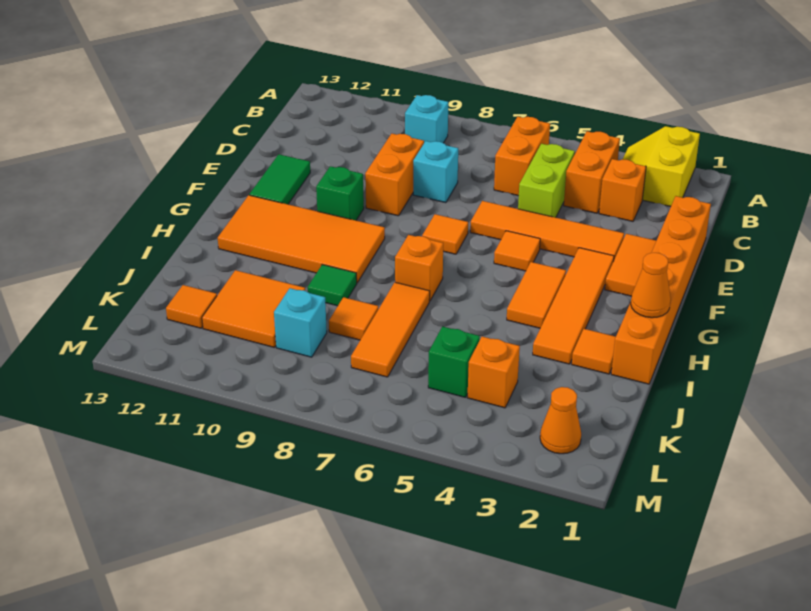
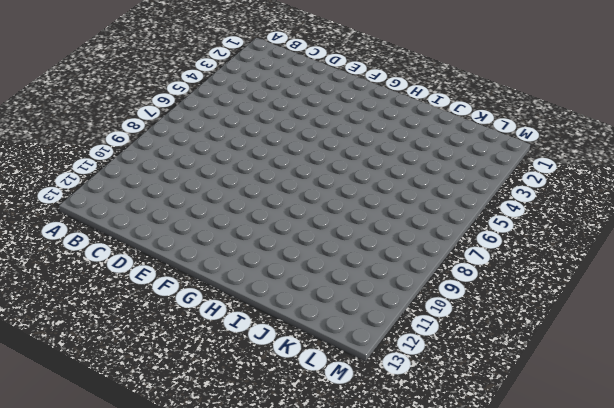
none -> yellow 2x2 slope [622,126,700,207]
none -> orange 1x2 brick [564,131,620,213]
none -> orange 1x2 brick [494,117,550,196]
none -> cyan 1x1 brick [405,95,448,143]

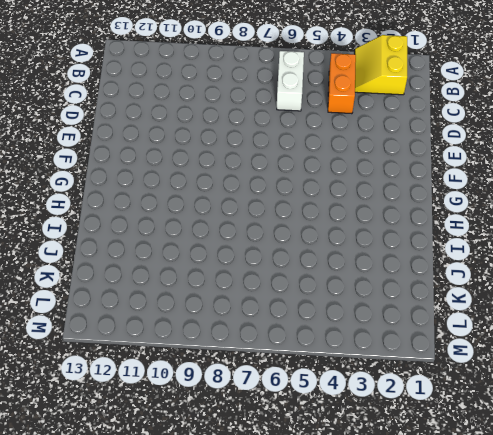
white 1x2 brick [277,51,304,111] -> orange 1x2 brick [494,117,550,196]
none -> cyan 1x1 brick [405,95,448,143]
none -> orange 1x1 brick [599,159,646,221]
none -> lime 1x2 brick [518,144,575,217]
none -> orange 1x6 brick [611,196,711,384]

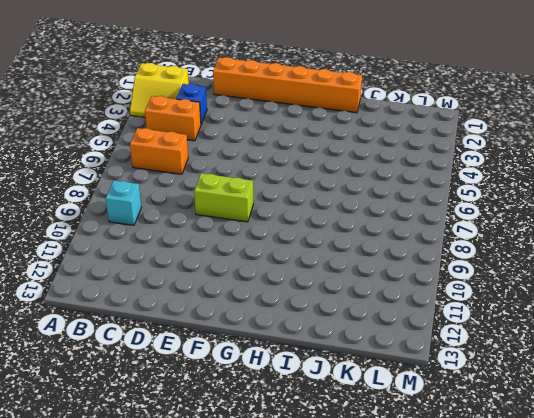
blue 1x1 brick [176,84,207,124] -> orange 1x1 brick [599,159,646,221]
lime 1x2 brick [194,173,253,222] -> lime 1x2 brick moved to [518,144,575,217]
none -> cyan 1x1 brick [413,141,458,203]
none -> orange 1x2 brick [365,134,424,216]
none -> orange 1x2 tile [605,234,656,296]
none -> orange 1x4 tile [470,201,624,259]

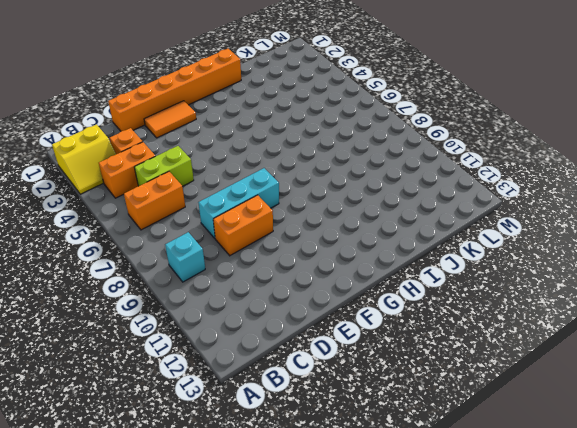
cyan 1x3 brick [198,168,279,238] -> cyan 1x1 brick [413,141,458,203]
none -> orange 1x4 tile [470,201,624,259]
none -> green 1x2 tile [249,154,310,204]
none -> orange 1x4 tile [533,248,614,364]
none -> orange 1x1 tile [494,231,540,271]

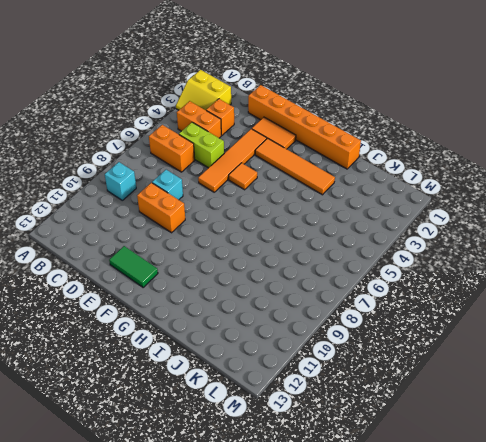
none -> orange 1x1 tile [422,214,468,254]
none -> green 1x1 brick [316,166,364,220]
none -> orange 1x2 tile [507,262,566,328]
none -> orange 2x4 tile [218,195,385,283]

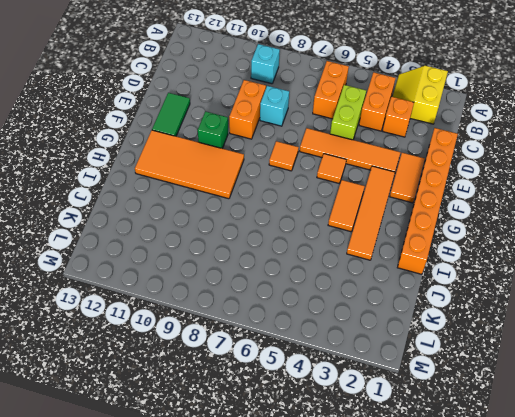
none -> orange 1x1 brick [395,235,443,301]
none -> orange 1x1 tile [572,329,616,374]
none -> orange 1x3 tile [351,282,430,377]
none -> green 1x1 tile [308,265,357,306]

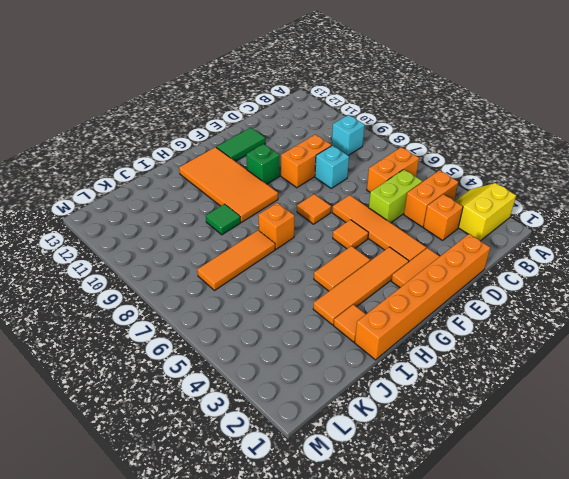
none -> orange 1x1 tile [329,297,378,340]
none -> orange 2x2 tile [202,270,305,347]
none -> orange 1x1 brick [467,337,520,408]
none -> green 1x1 brick [428,326,480,397]

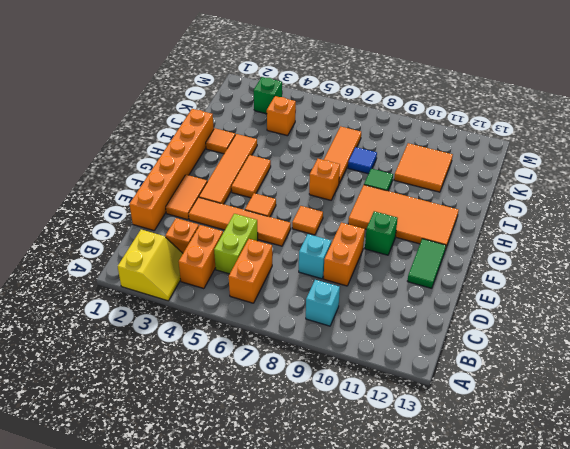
blue 1x1 tile [348,147,377,174] -> orange 1x1 tile [329,297,378,340]
green 1x1 brick [254,77,282,114] -> green 1x1 brick moved to [428,326,480,397]
none -> cyan 1x1 brick [274,288,327,357]
none -> orange 1x1 tile [166,285,217,328]
none -> orange 1x1 cone [540,387,581,454]
none -> orange 1x1 cone [631,253,671,318]

